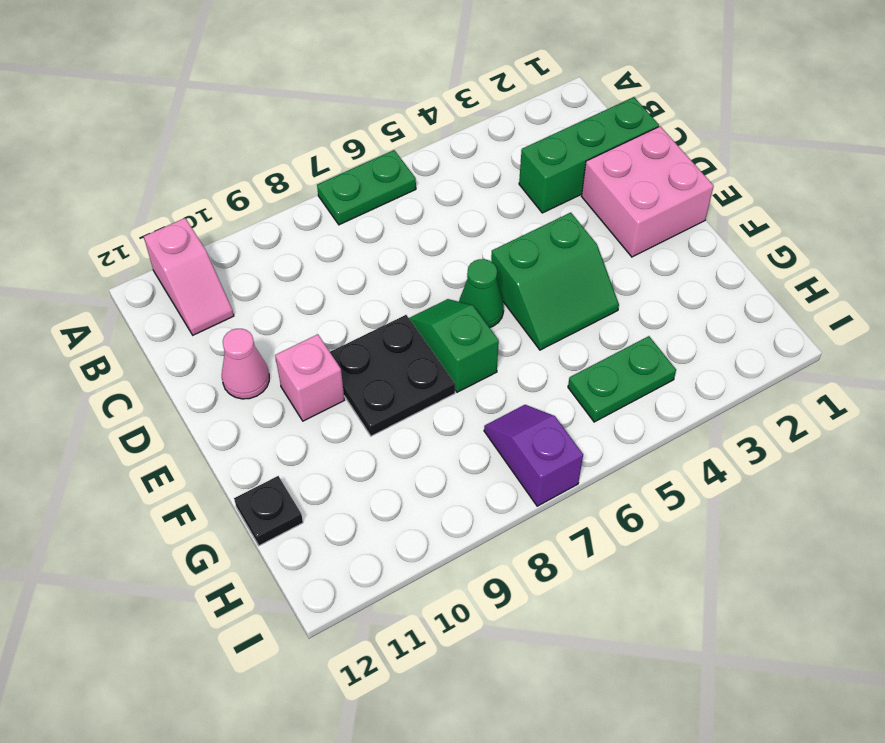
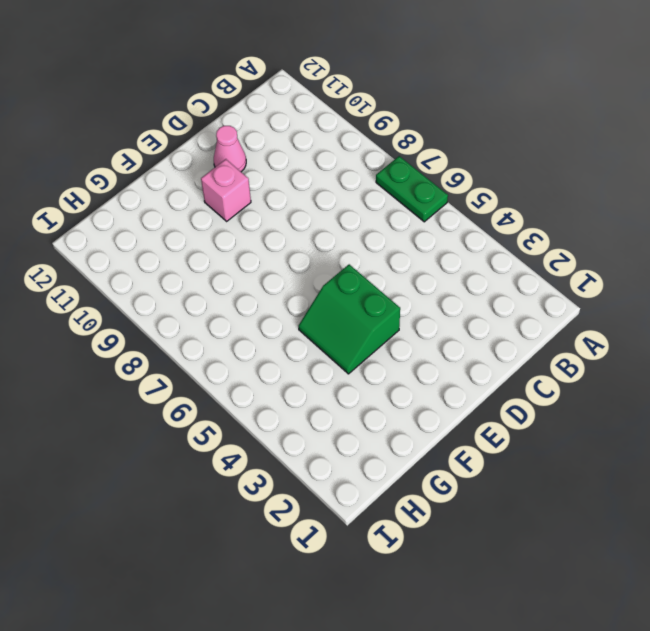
none -> pink 1x2 slope [144,218,234,335]
none -> green 1x3 brick [519,97,659,213]
none -> pink 2x2 brick [581,126,714,257]

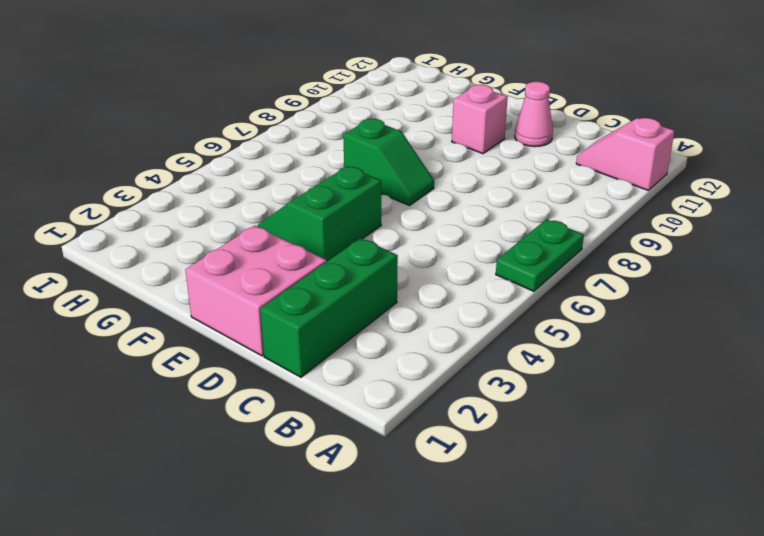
none -> green 1x1 cone [459,259,504,328]
none -> black 2x2 plate [330,315,455,436]
none -> black 1x1 plate [234,476,303,546]

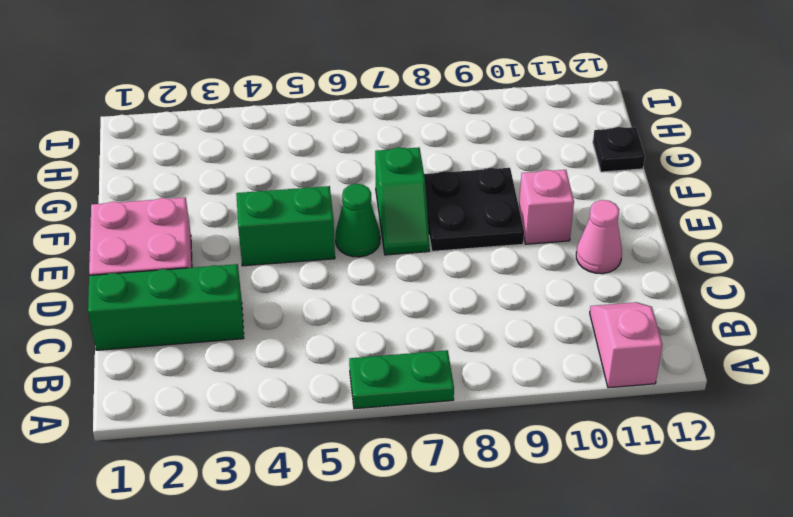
none -> green 1x2 plate [568,336,676,422]
none -> purple 1x2 slope [484,405,583,506]

